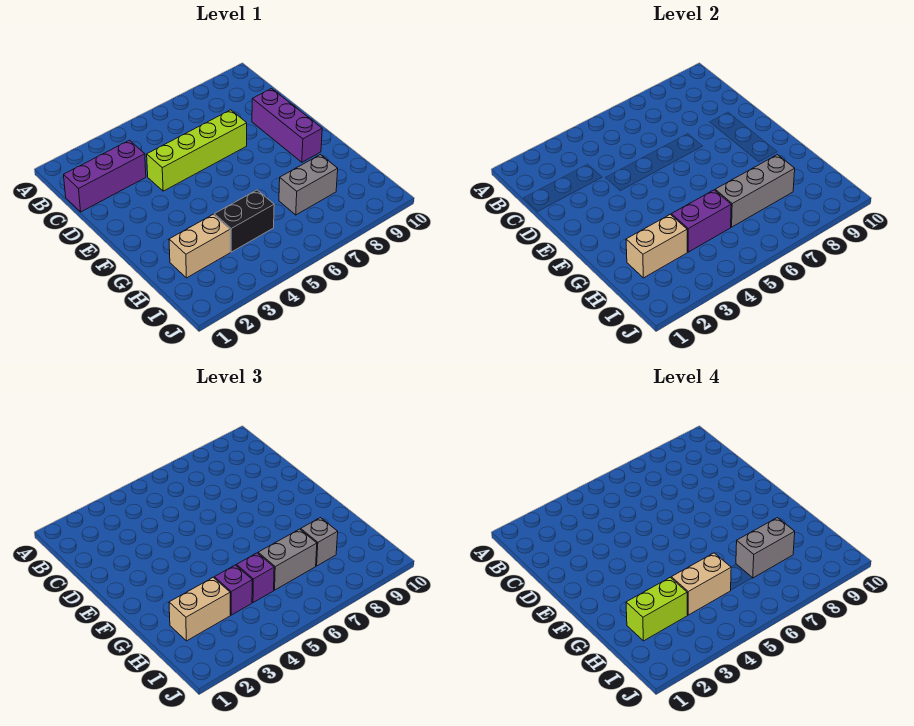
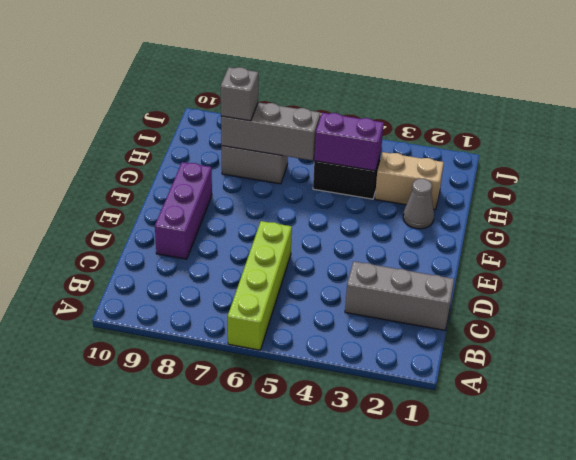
lime 1x4 brick [228,221,292,350] -> lime 1x4 brick turned to [147,110,247,191]
grey 1x3 brick [345,261,454,330] -> purple 1x3 brick [64,140,146,212]
grey 1x1 cone [403,179,434,229] -> none
none -> tan 1x2 brick [626,214,687,278]
none -> tan 1x2 brick [169,577,230,641]
none -> purple 1x1 brick [214,565,252,615]

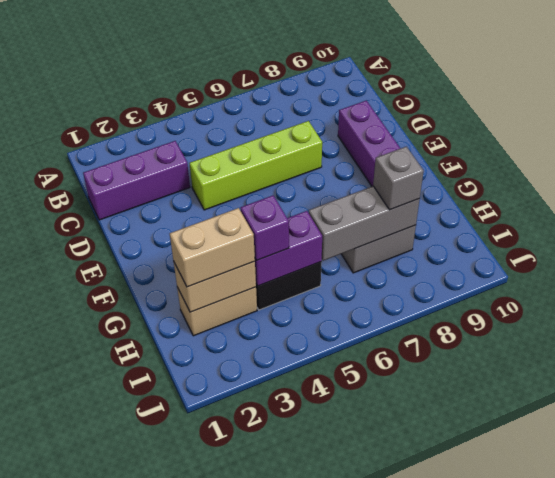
none -> purple 1x1 brick [236,553,274,603]
none -> grey 1x2 brick [258,529,317,590]
none -> lime 1x2 brick [626,577,687,641]

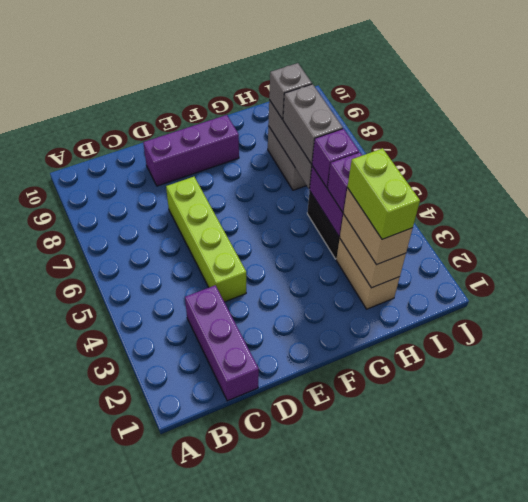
none -> tan 1x2 brick [671,553,731,615]
none -> grey 1x2 brick [736,518,795,578]

